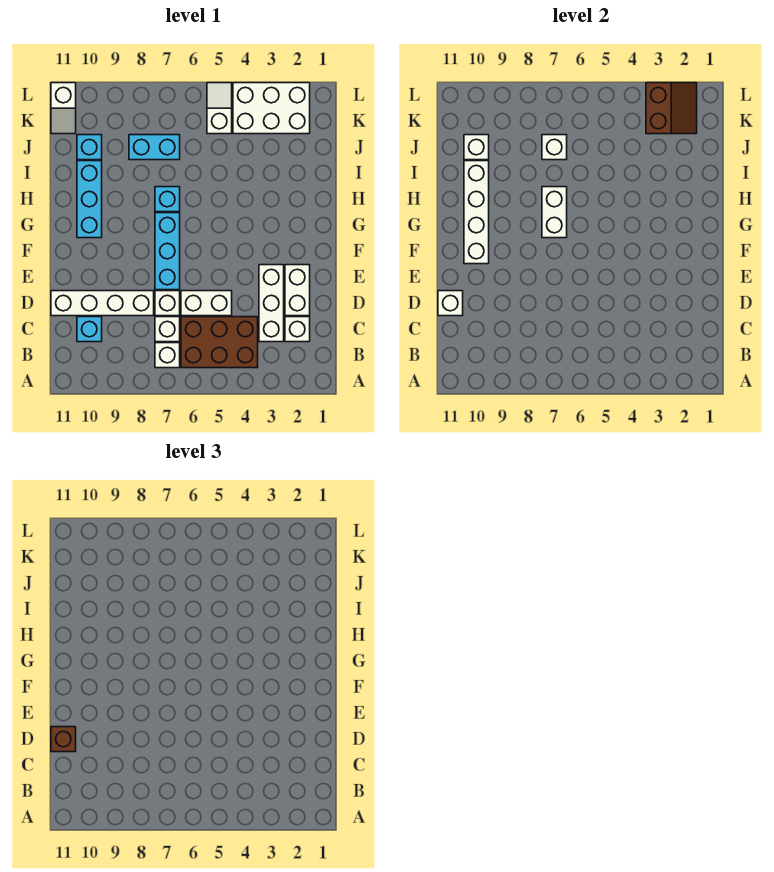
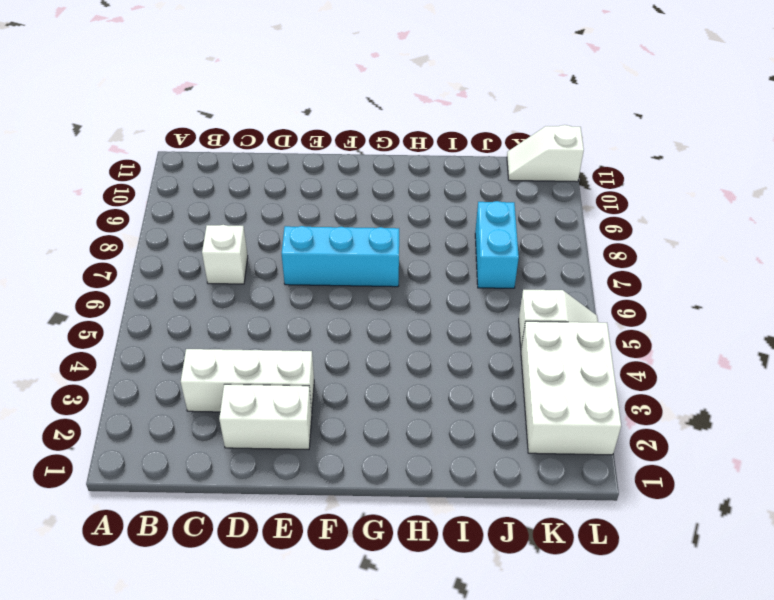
none -> brown 2x3 brick [181,317,258,368]
none -> white 1x1 brick [155,343,180,368]
none -> white 1x1 brick [285,317,310,342]

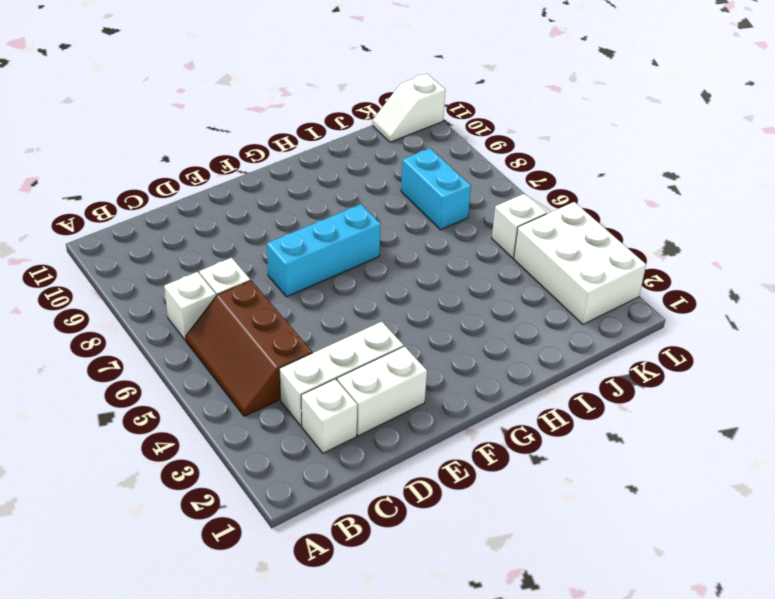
brown 2x3 slope [186,280,312,416] -> brown 2x3 brick [181,317,258,368]
none -> cyan 1x1 brick [77,317,102,342]
none -> white 1x2 brick [181,291,232,316]
none -> white 1x1 brick [155,291,180,316]

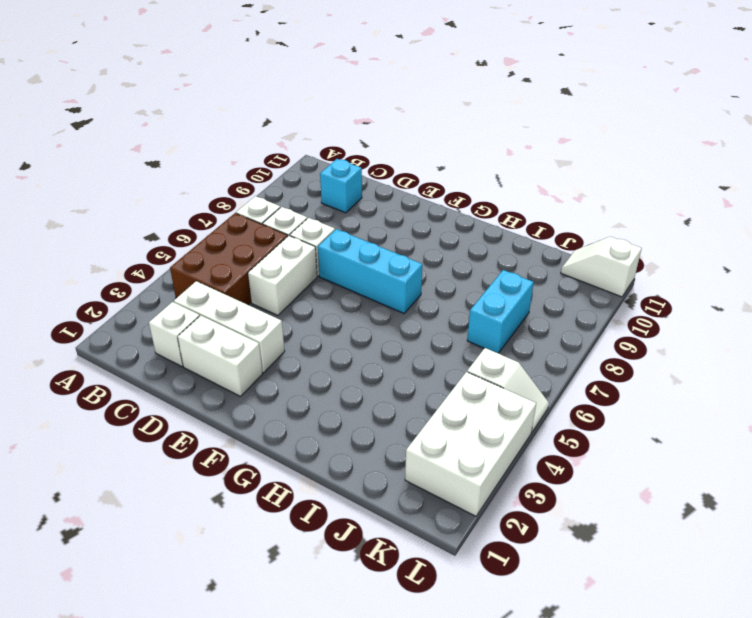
none -> white 1x4 brick [51,291,154,316]
none -> cyan 1x3 brick [77,161,102,238]
none -> cyan 1x1 brick [155,187,180,212]

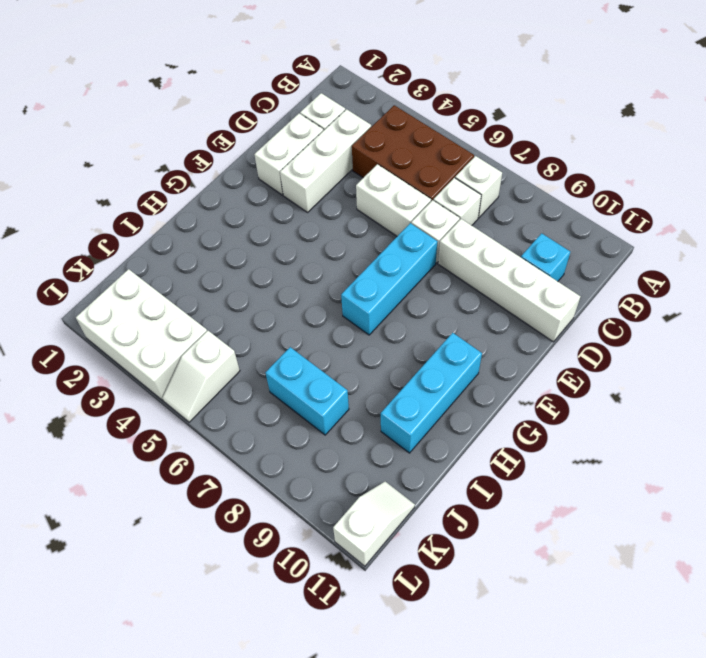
none -> cyan 1x1 brick [155,187,180,212]
none -> cyan 1x1 brick [77,135,102,160]
none -> white 1x1 brick [438,291,463,316]

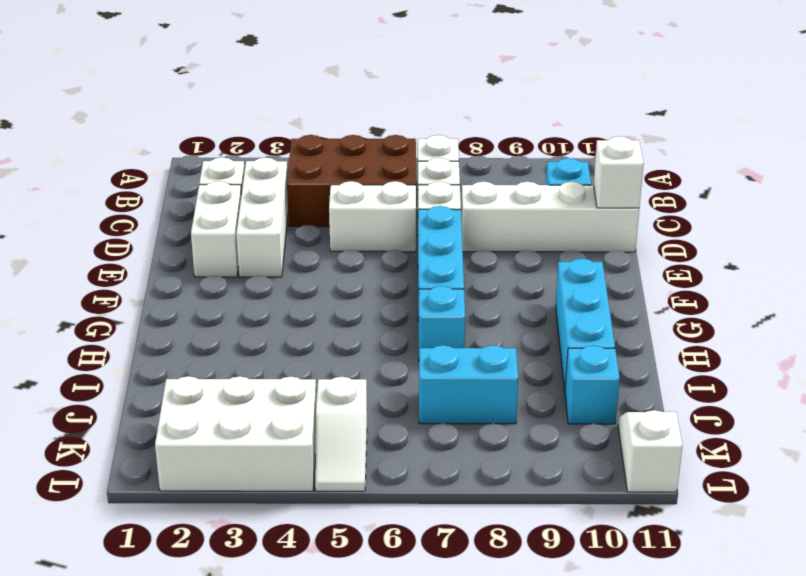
none -> white 1x4 brick [464,161,489,264]
none -> white 1x2 brick [542,187,567,238]
none -> white 1x1 brick [542,135,567,160]

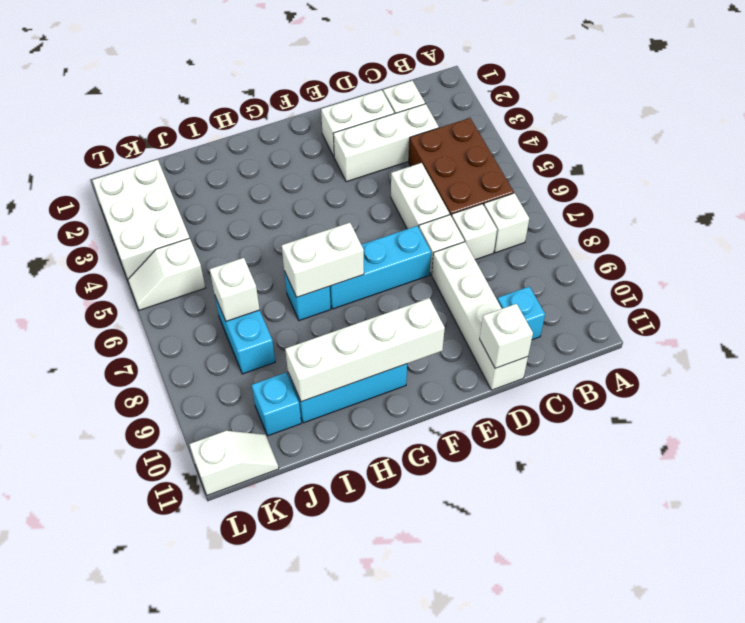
none -> white 1x1 brick [464,135,489,160]
none -> brown 2x2 slope [646,83,697,134]
none -> brown 1x1 brick [51,727,76,752]

